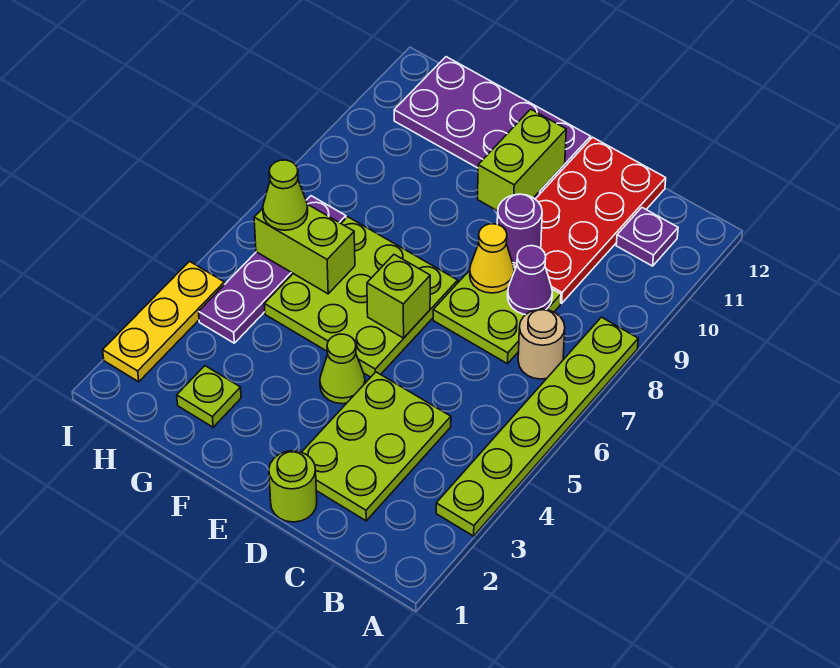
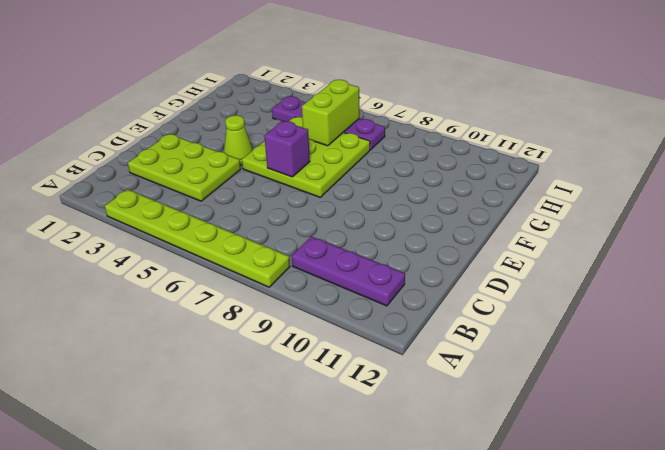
purple 1x3 plate [292,236,405,306] -> purple 1x1 plate [616,208,678,266]
purple 1x1 brick [264,121,310,177] -> lime 1x1 brick [367,255,430,338]
none -> tan 1x1 round brick [518,309,565,379]
none -> lime 2x2 plate [433,267,561,364]
none -> red 2x4 plate [513,137,666,303]

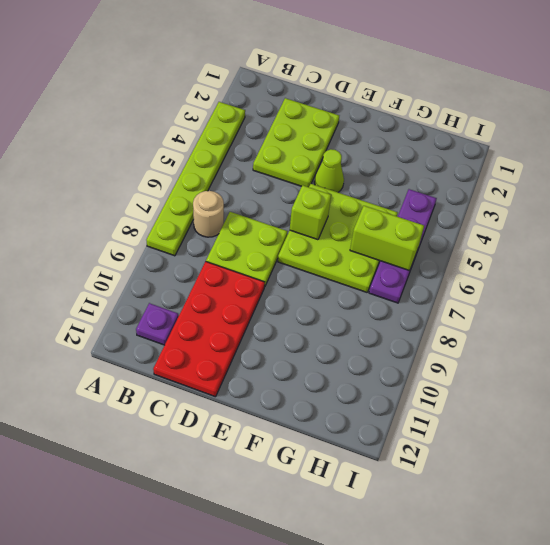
none -> lime 1x1 round brick [269,451,317,522]
none -> purple 2x4 plate [394,57,591,199]
none -> lime 1x1 plate [177,366,241,427]

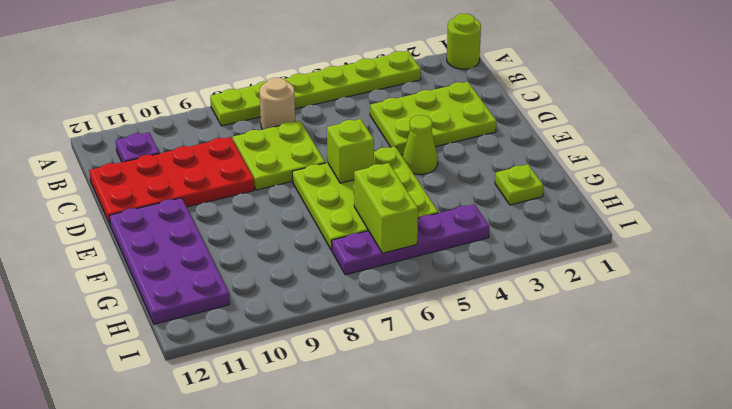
lime 1x1 round brick [447,14,481,69] -> lime 1x1 round brick moved to [269,451,317,522]
none -> yellow 1x3 plate [103,261,224,382]
none -> purple 1x1 cone [508,246,552,315]
none -> yellow 1x1 cone [470,224,514,293]

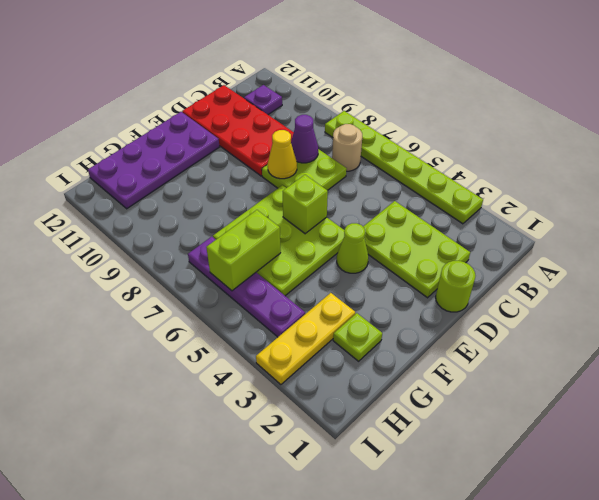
yellow 1x3 plate [256,293,355,385] -> yellow 1x3 plate turned to [103,261,224,382]
none -> purple 1x1 round brick [497,194,542,263]
none -> lime 1x2 brick [478,109,566,211]
none -> lime 1x1 cone [263,160,308,230]

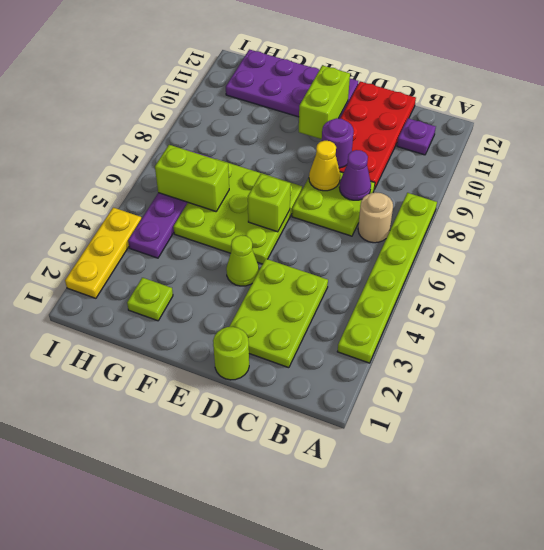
none -> lime 1x1 cone [263,160,308,230]

